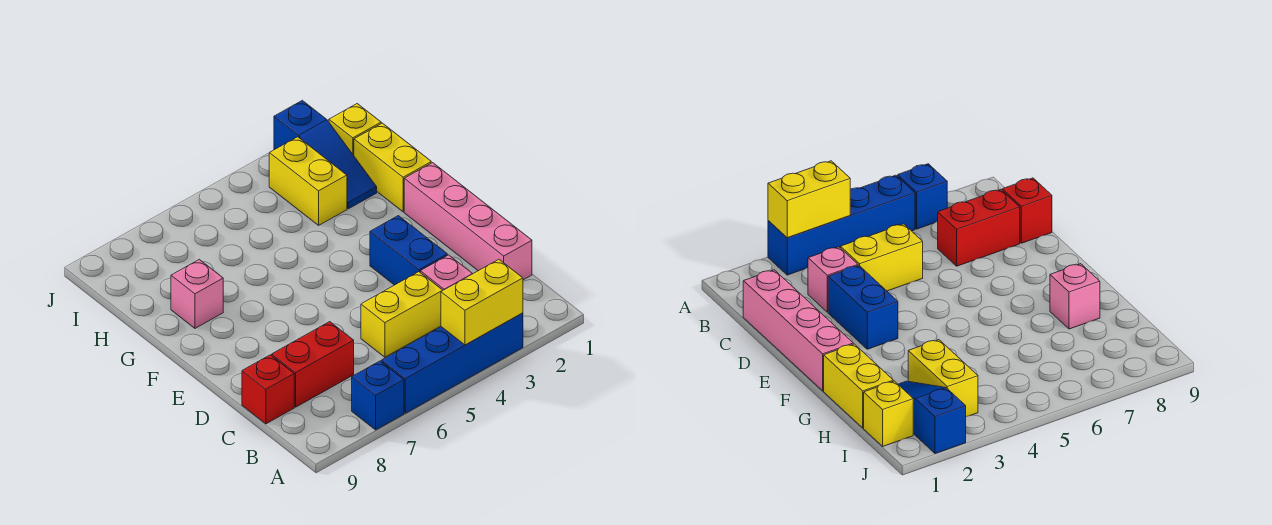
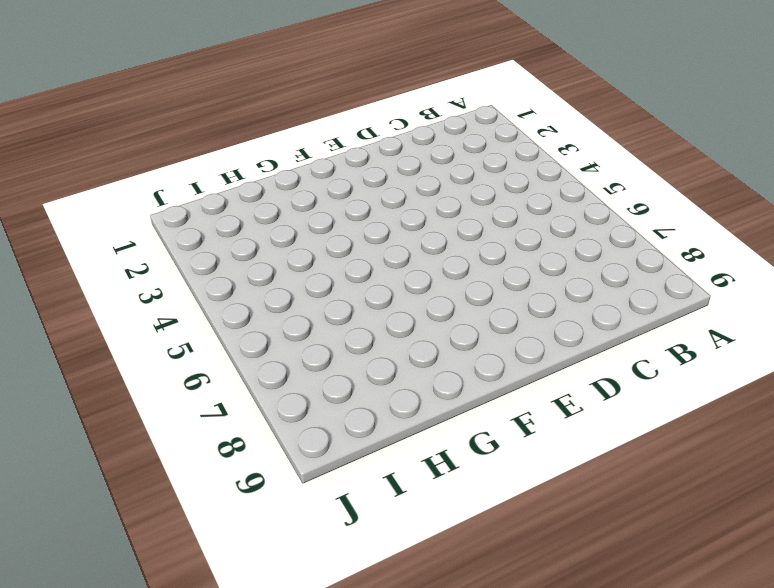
none -> blue 1x4 brick [381,313,523,413]
none -> blue 1x1 brick [352,361,404,430]
none -> pink 1x4 brick [404,163,532,280]

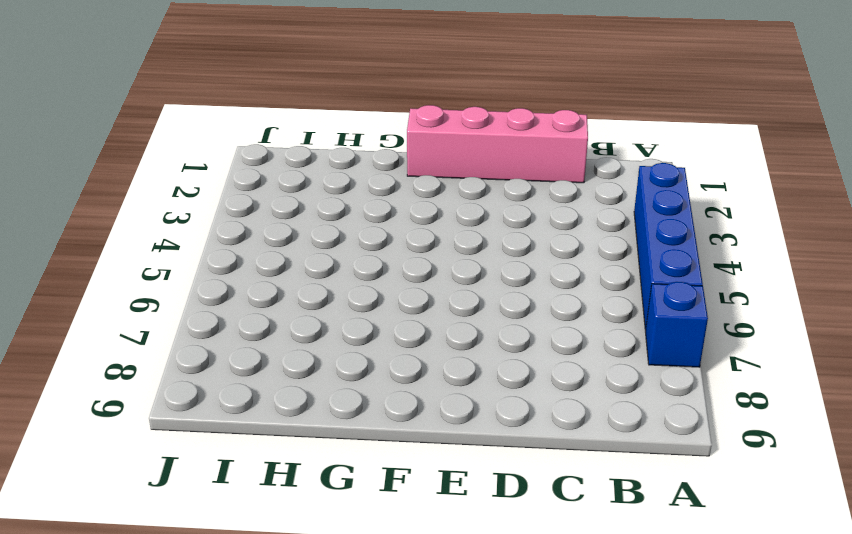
none -> pink 1x1 brick [420,255,472,290]
none -> yellow 1x2 brick [361,272,443,357]
none -> red 1x2 brick [272,322,354,407]

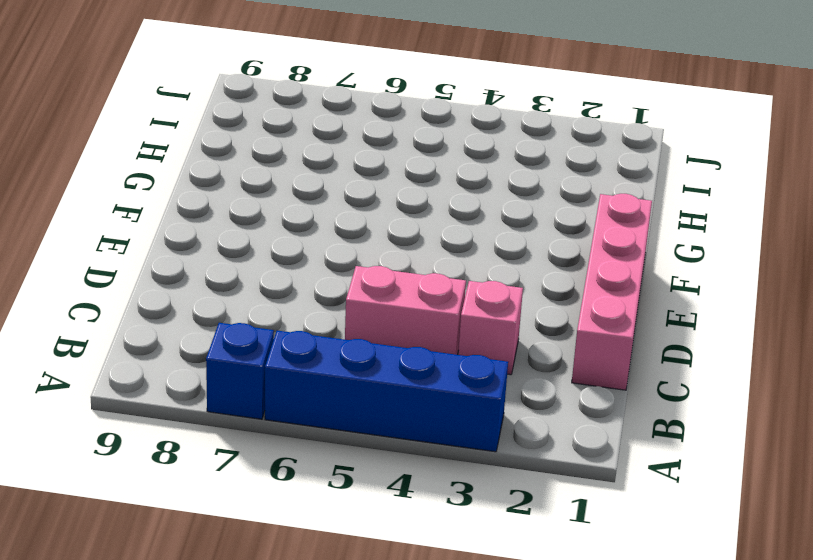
pink 1x2 brick [345,266,466,355] -> yellow 1x2 brick [361,272,443,357]
none -> red 1x2 brick [272,322,354,407]
none -> red 1x1 brick [242,355,294,424]
none -> blue 1x2 brick [370,216,447,285]

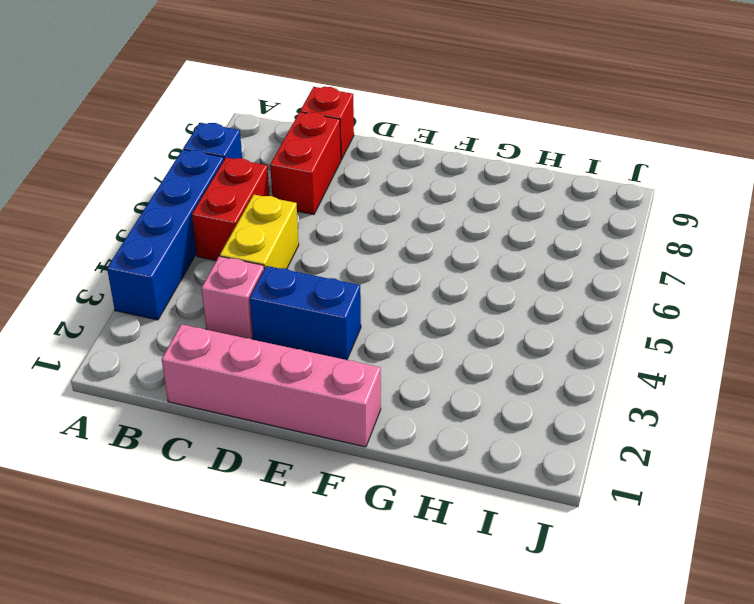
red 1x2 brick [192,158,269,261] -> none
none -> yellow 1x2 brick [354,123,431,212]
none -> pink 1x1 brick [171,259,223,328]
none -> blue 1x3 slope [274,100,377,209]

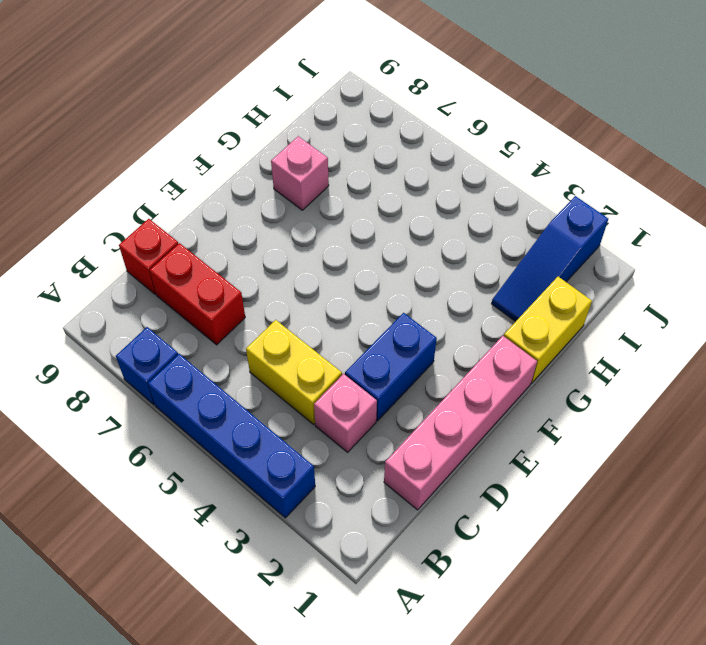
none -> yellow 1x2 brick [269,137,347,225]
none -> yellow 1x1 brick [329,104,381,156]
none -> yellow 1x2 brick [441,259,523,345]

